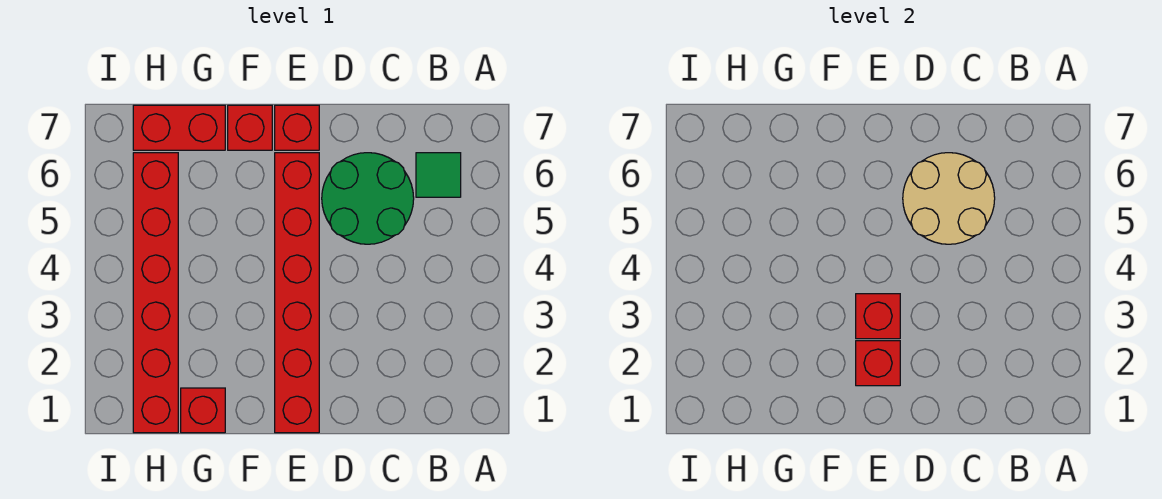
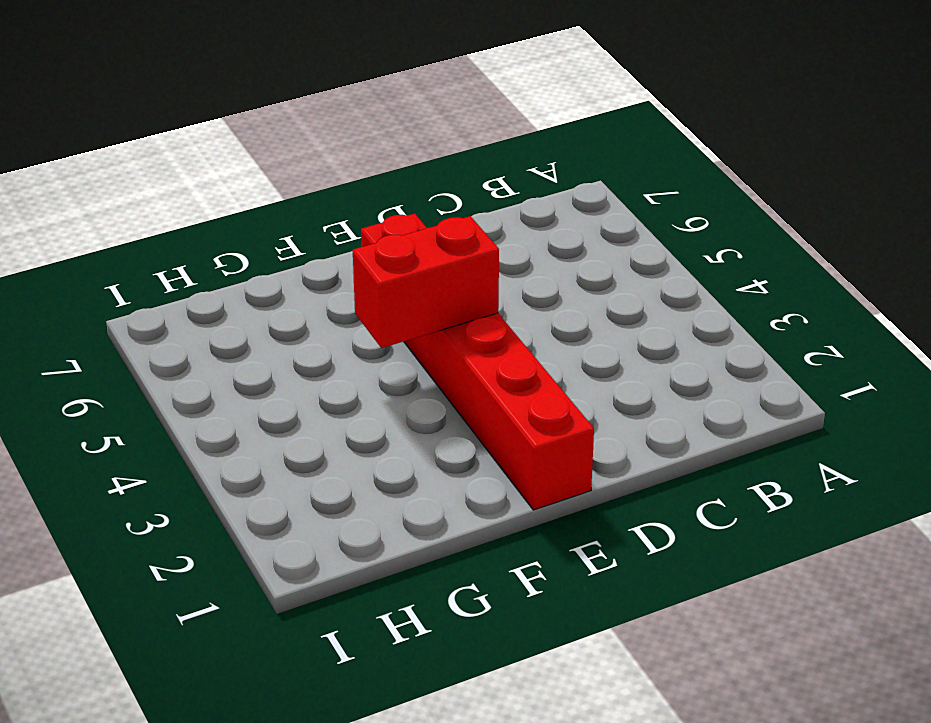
red 1x2 brick [353,216,499,348] -> red 1x2 brick moved to [133,105,225,150]
none -> green 1x1 tile [416,153,461,197]
none -> green 2x2 round brick [322,153,414,244]

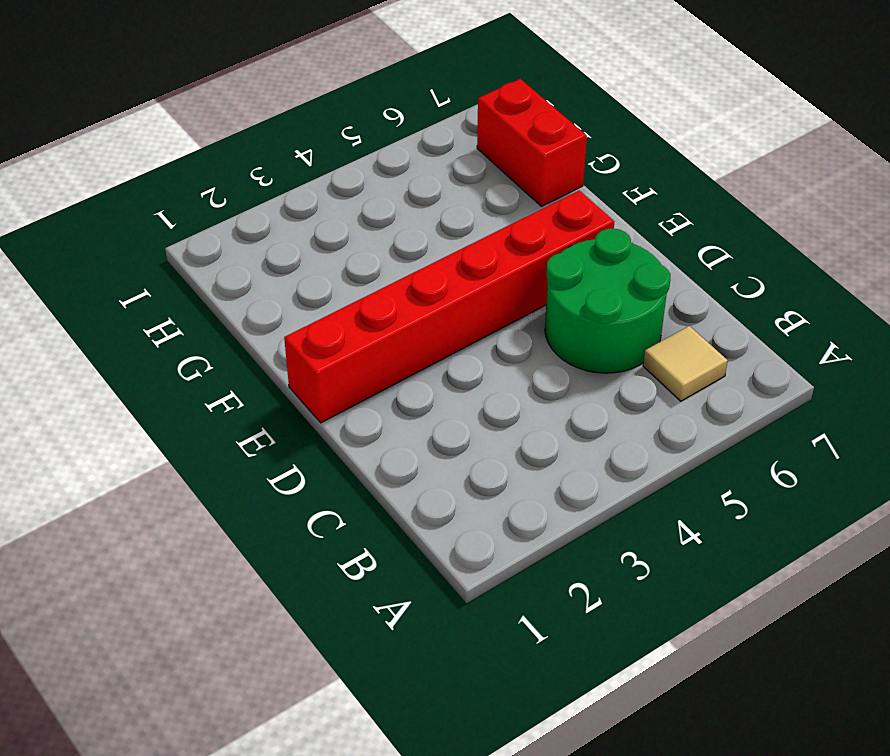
tan 1x1 tile [643,326,728,401] -> green 1x1 tile [416,153,461,197]
none -> red 1x1 brick [275,105,319,150]
none -> red 1x1 brick [228,105,272,150]

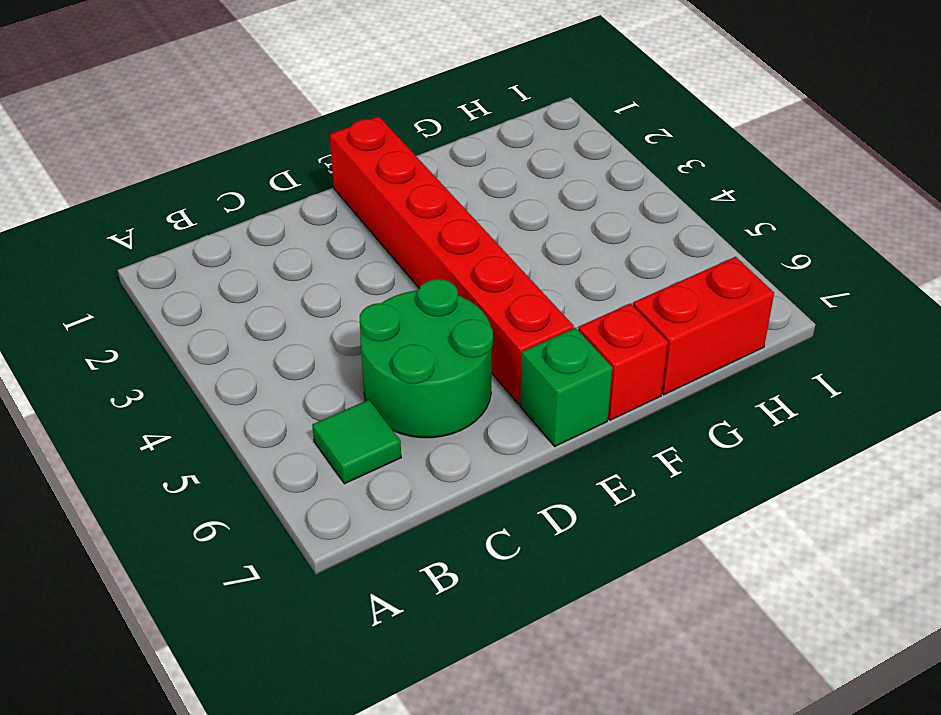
green 1x1 brick [520,328,612,446] -> red 1x1 brick [275,105,319,150]
none -> red 1x1 brick [181,388,225,433]
none -> red 1x6 brick [133,153,178,433]

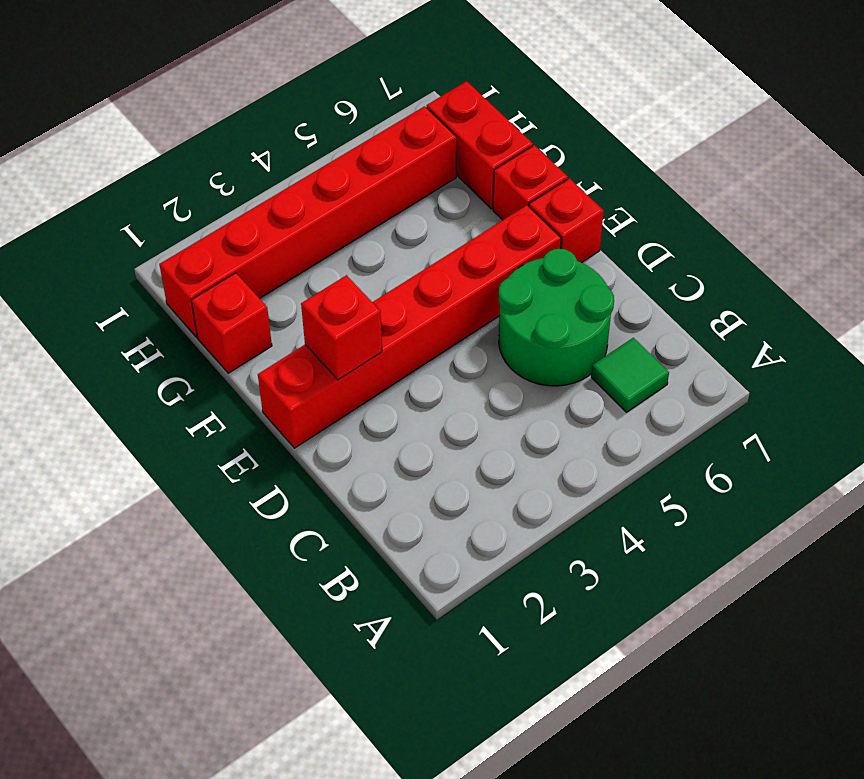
none -> tan 2x2 round brick [903,153,995,244]
none -> red 1x1 brick [856,294,900,339]

